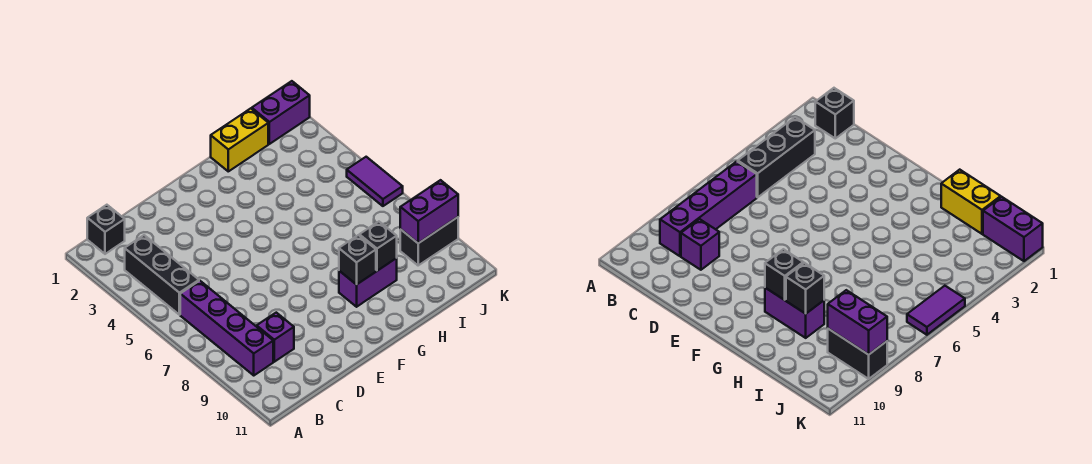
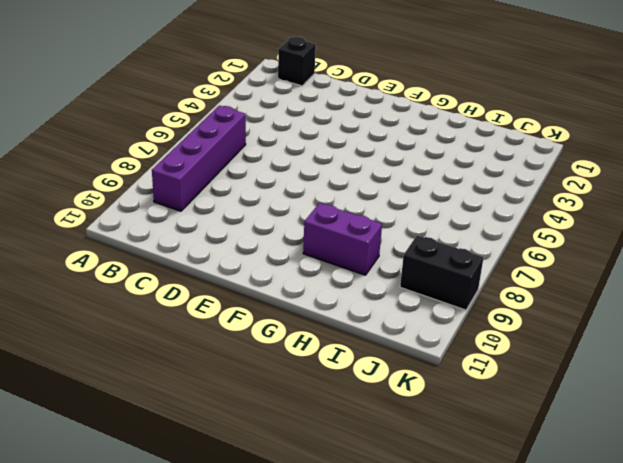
none -> black 1x3 brick [125,235,199,315]
none -> purple 1x1 brick [257,313,294,362]
none -> yellow 1x2 brick [211,108,268,171]

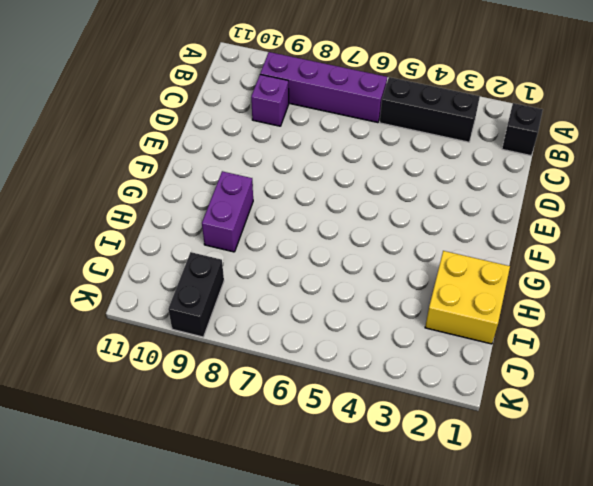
yellow 2x2 brick [425,251,510,344] -> yellow 1x2 brick [211,108,268,171]
none -> purple 1x2 brick [252,81,310,144]
none -> purple 1x2 tile [347,157,403,206]
none -> black 1x1 brick [339,235,376,285]

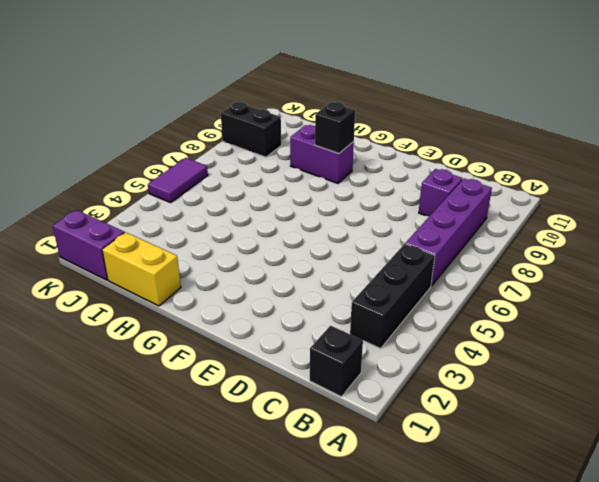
none -> black 1x1 brick [359,222,397,271]
none -> purple 1x2 brick [400,180,458,243]

